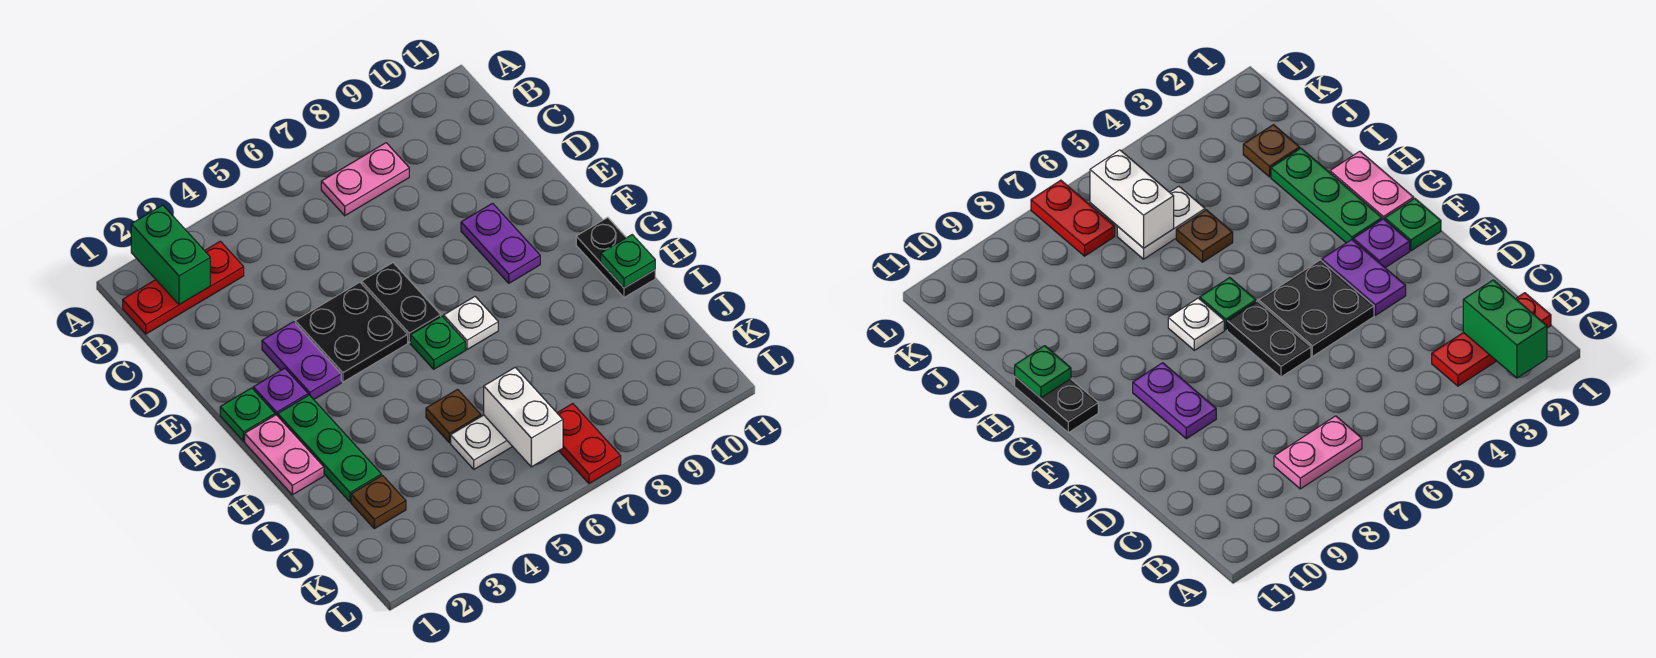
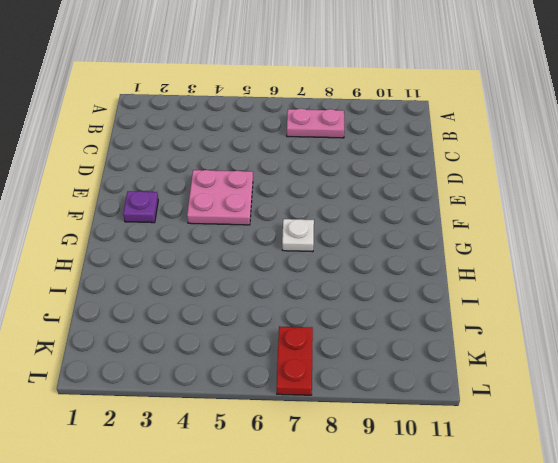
pink 2x2 plate [187,170,253,225] -> black 2x2 plate [295,282,408,382]
none -> red 1x3 plate [123,241,244,334]
none -> purple 1x2 plate [262,322,341,399]
none -> black 1x2 plate [362,263,441,343]

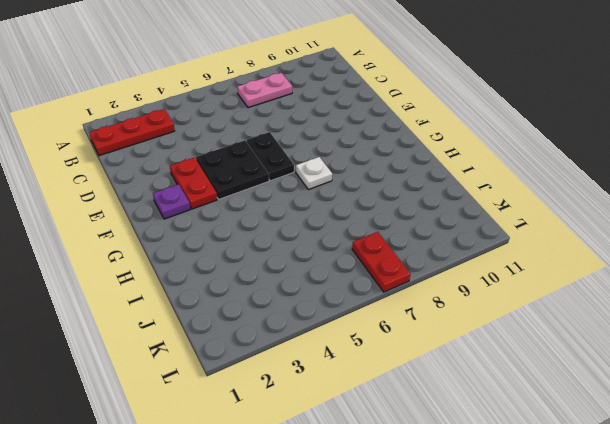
red 1x2 plate [170,157,217,209] -> purple 1x2 plate [262,322,341,399]
none -> purple 1x2 plate [461,203,540,283]
none -> green 1x1 plate [220,388,275,441]
none -> pink 1x2 plate [245,415,324,495]

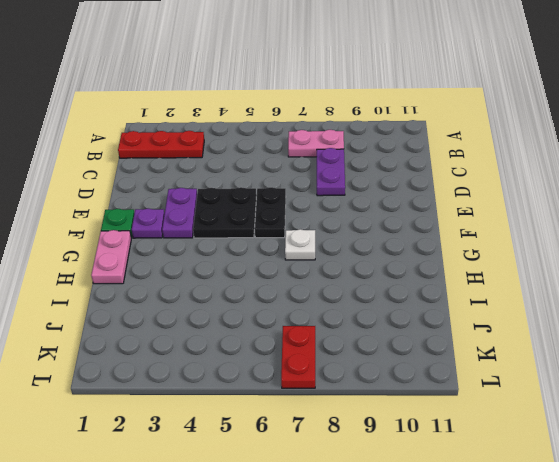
purple 1x2 plate [317,148,345,196] -> purple 1x2 plate moved to [461,203,540,283]
none -> green 1x3 plate [278,395,381,502]
none -> green 1x1 plate [410,316,465,369]
none -> black 1x2 plate [576,217,655,297]

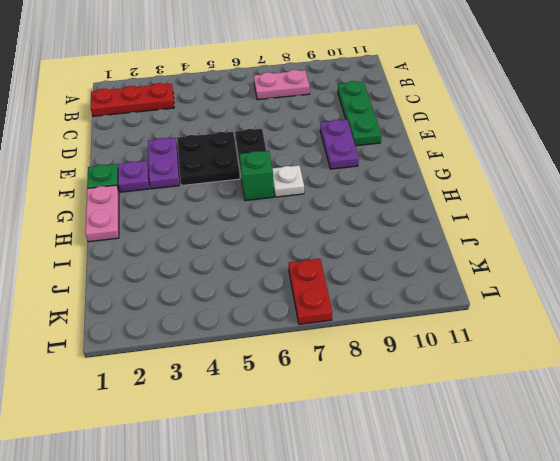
green 1x3 plate [338,81,381,146] -> green 1x3 plate moved to [278,395,381,502]
green 1x1 brick [240,151,274,201] -> green 1x1 plate [410,316,465,369]
none -> black 1x2 plate [576,217,655,297]
none -> brown 1x1 plate [426,389,481,443]
none -> brown 1x1 plate [351,475,406,529]

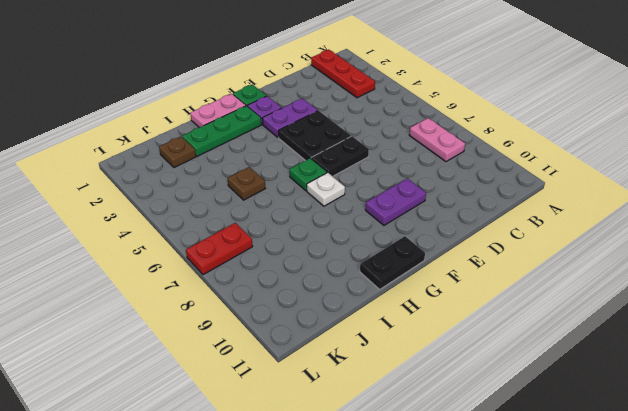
none -> white 1x2 plate [451,415,513,469]
none -> green 1x2 brick [131,205,210,305]
none -> green 1x1 plate [601,235,655,288]

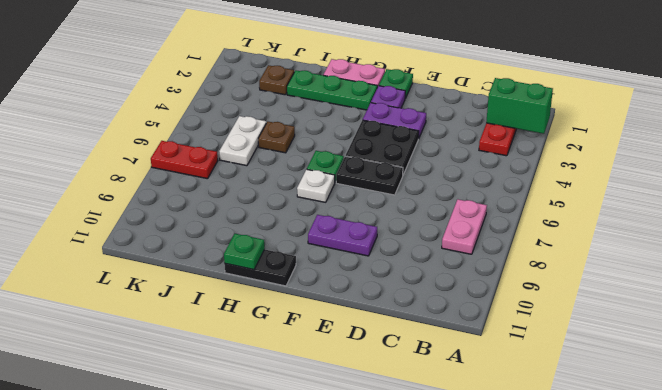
none -> white 1x2 brick [484,367,563,467]

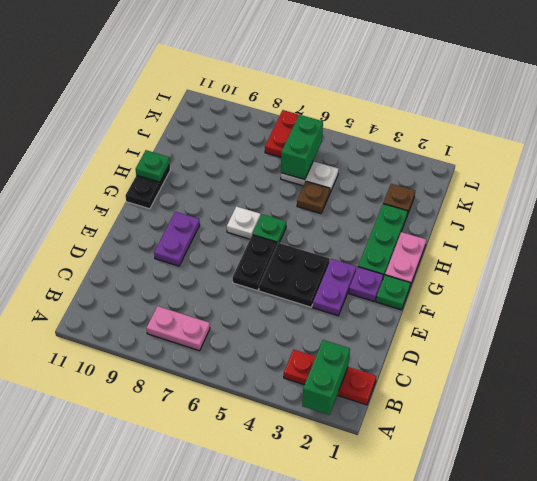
green 1x2 brick [281,115,323,180] -> white 1x2 brick [484,367,563,467]

